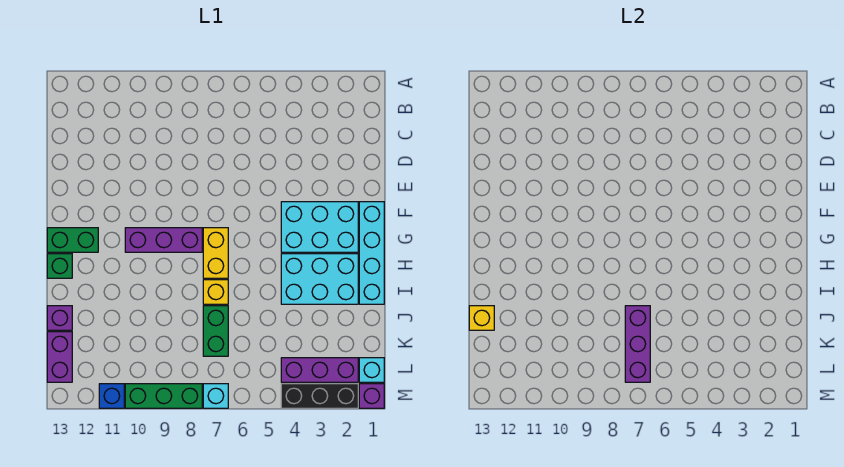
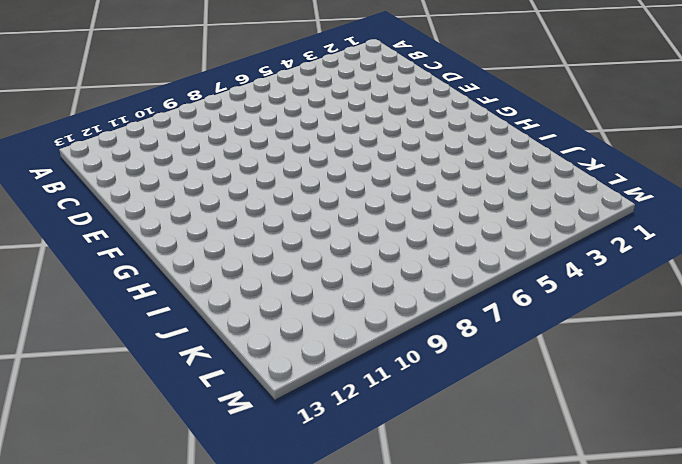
none -> cyan 1x4 brick [359,202,384,304]
none -> cyan 2x3 brick [281,202,358,252]
none -> yellow 1x2 brick [203,228,228,278]

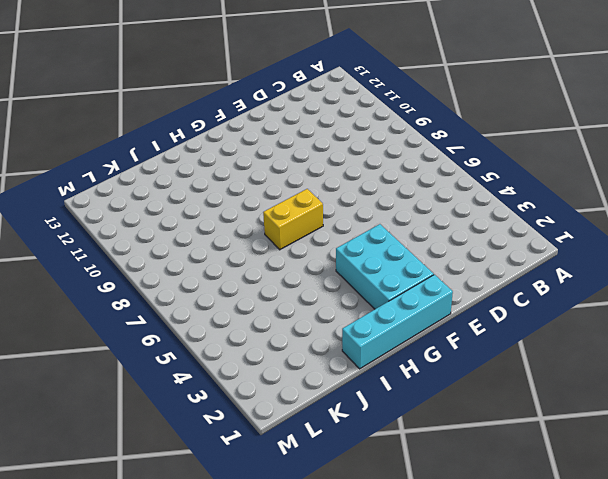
none -> purple 1x3 brick [125,228,202,252]
none -> green 1x2 brick [47,228,98,252]
none -> cyan 2x3 brick [281,254,358,304]

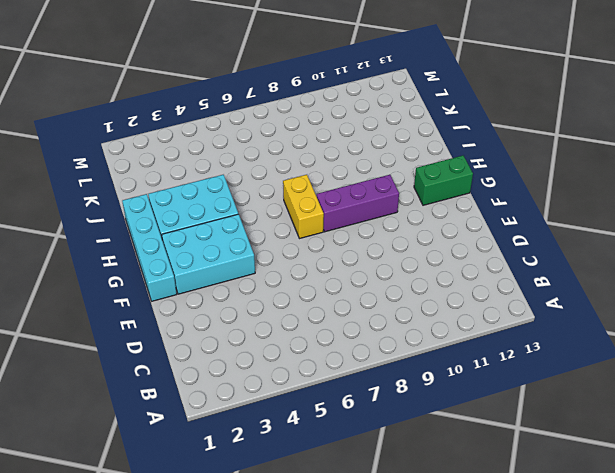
none -> green 1x1 brick [47,254,72,278]
none -> yellow 1x1 brick [203,280,228,304]
none -> green 1x2 brick [203,306,228,356]

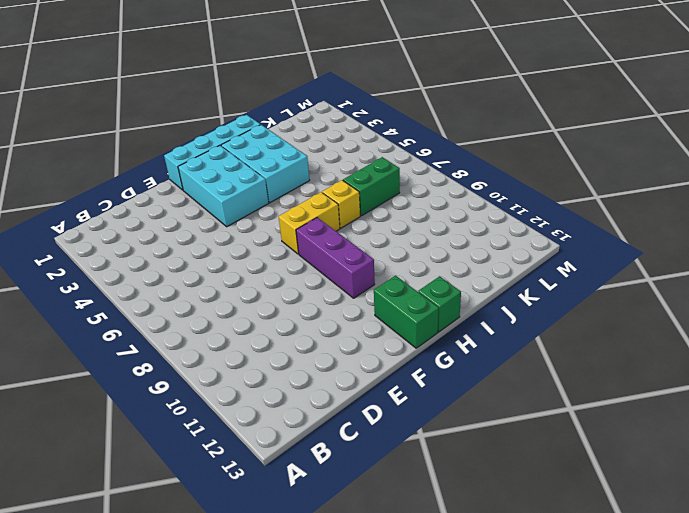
none -> purple 1x1 brick [47,306,72,330]
none -> purple 1x2 brick [47,332,72,382]
none -> cyan 1x1 brick [359,358,384,382]

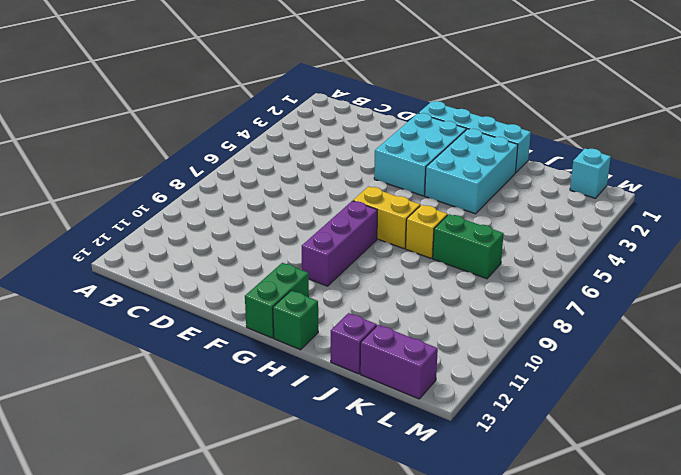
none -> purple 1x3 brick [281,358,358,382]
none -> purple 1x1 brick [359,384,384,408]
none -> black 1x3 brick [281,384,358,408]

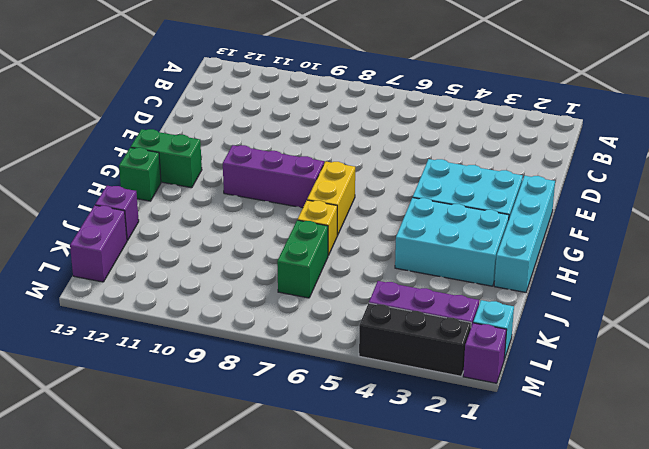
none -> cyan 1x1 brick [203,384,228,408]
none -> green 1x3 brick [125,384,202,408]
none -> blue 1x1 brick [99,384,124,408]

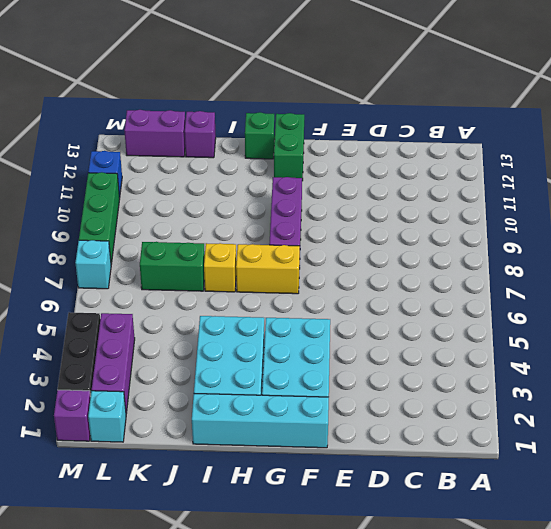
none -> purple 1x3 brick [625,306,650,382]
none -> yellow 1x1 brick [469,306,494,330]

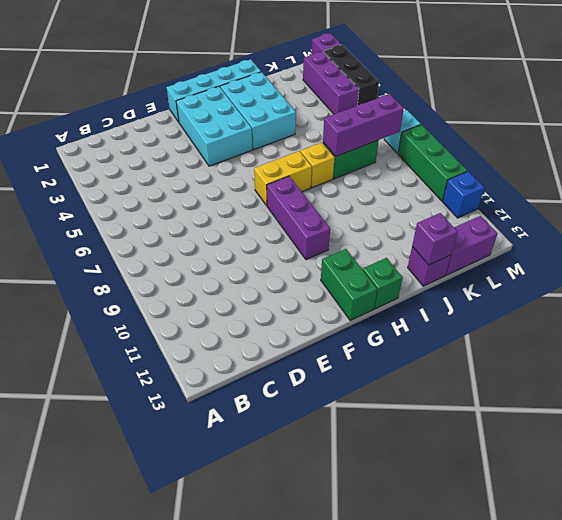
purple 1x1 brick [412,213,458,265] -> yellow 1x1 brick [469,306,494,330]
none -> cyan 1x1 brick [359,358,384,382]

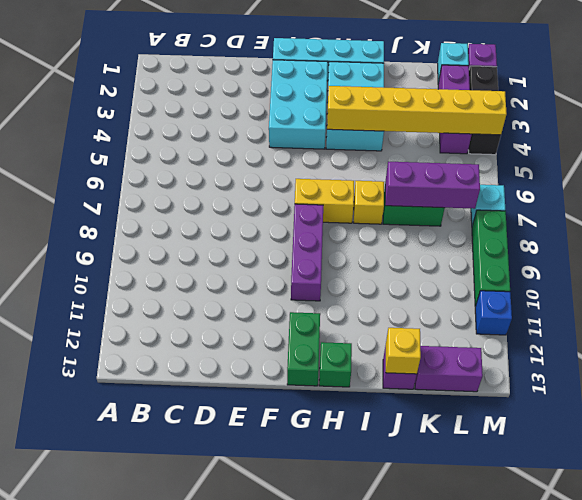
yellow 1x6 brick [327,86,507,135] -> none

